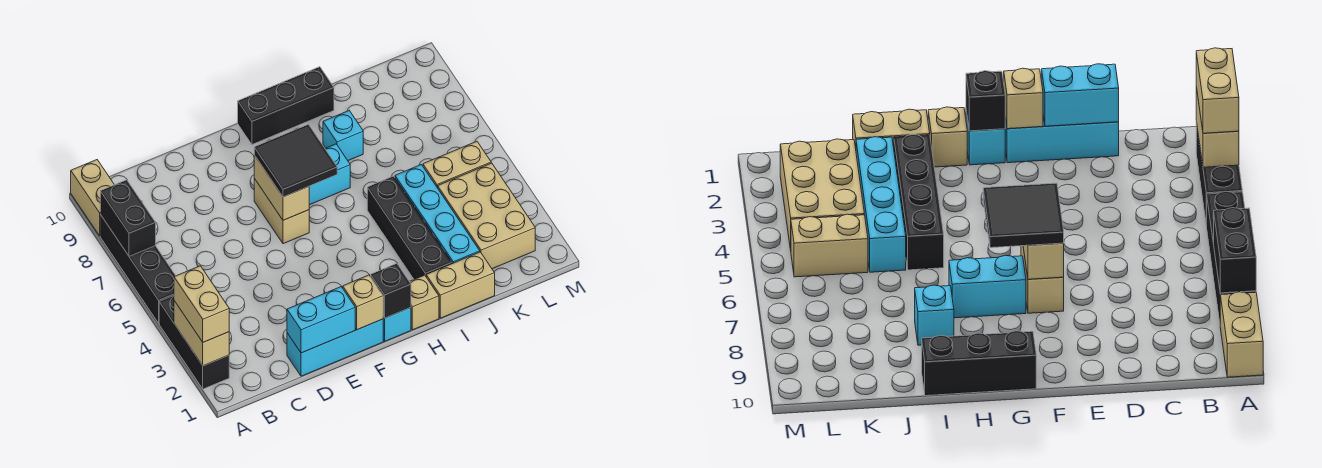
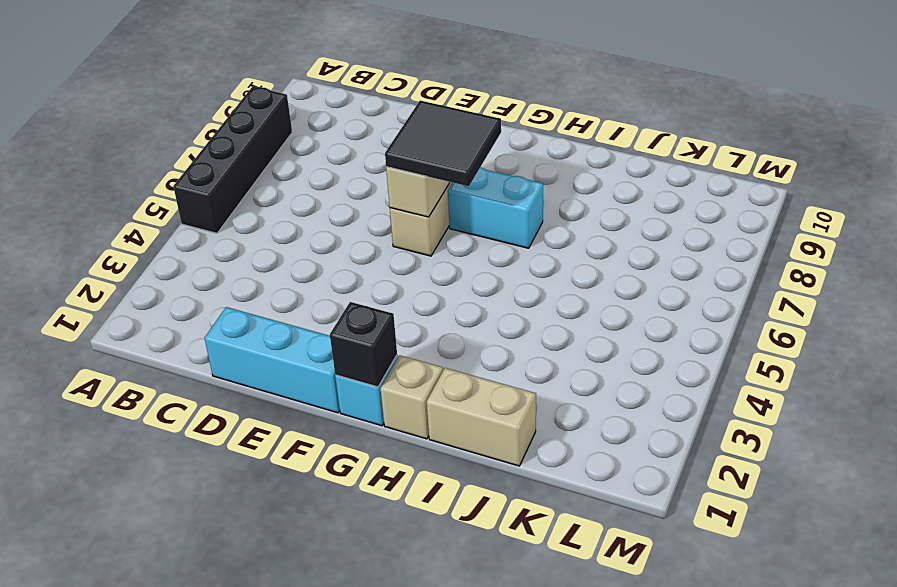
none -> black 1x3 brick [159,296,229,389]
none -> tan 1x2 brick [71,160,114,236]
none -> black 1x3 brick [238,67,334,144]

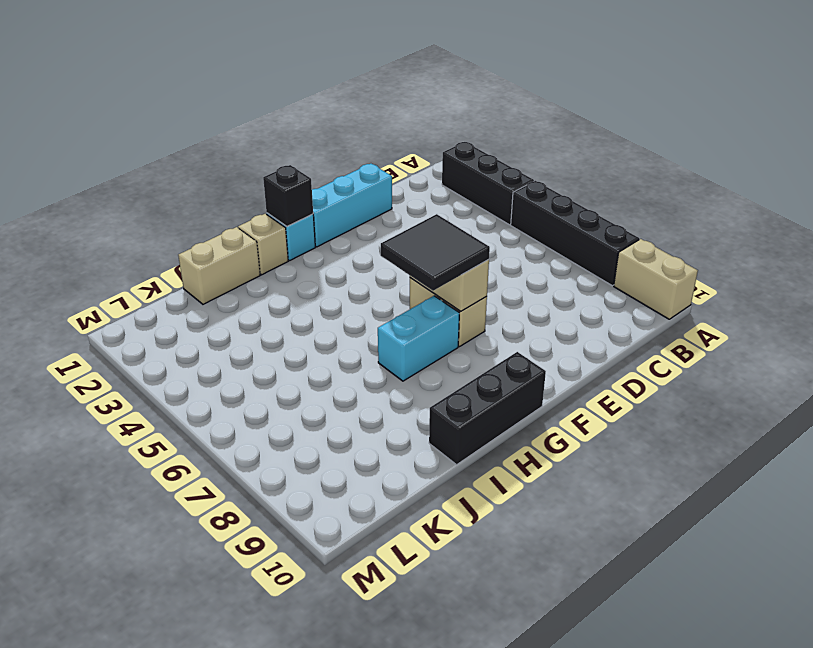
none -> black 1x4 brick [367,176,452,279]
none -> cyan 1x1 brick [323,111,363,161]
none -> cyan 1x4 brick [395,165,480,264]

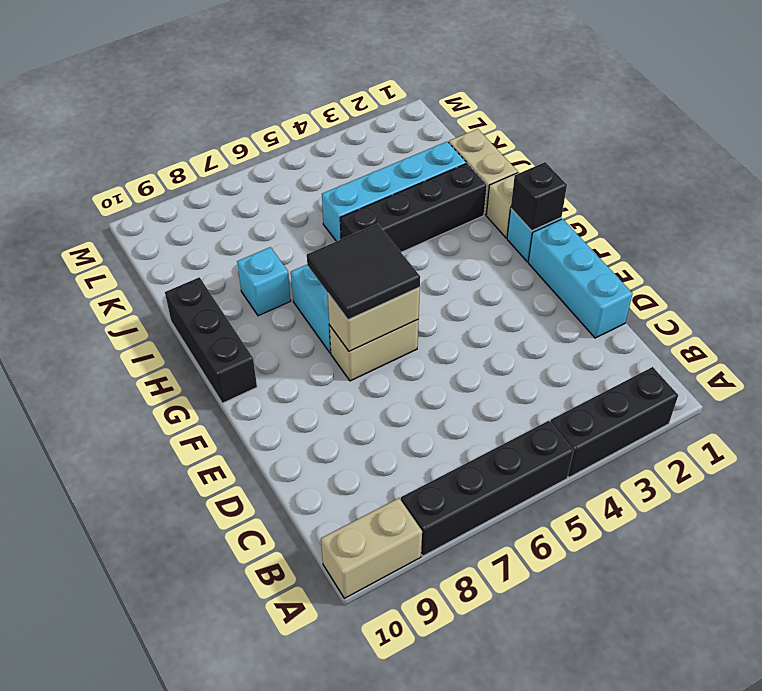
none -> tan 2x3 brick [438,163,535,269]
none -> tan 1x2 brick [423,141,491,188]
none -> tan 1x2 brick [174,301,229,366]

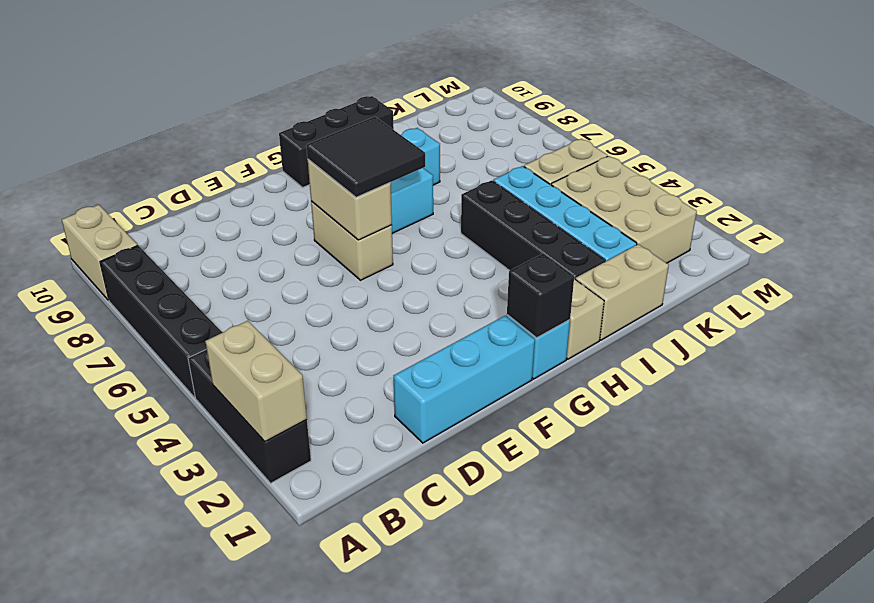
none -> black 1x2 brick [100,180,156,256]
none -> cyan 1x2 brick [287,287,355,353]
none -> tan 1x1 brick [343,275,383,330]

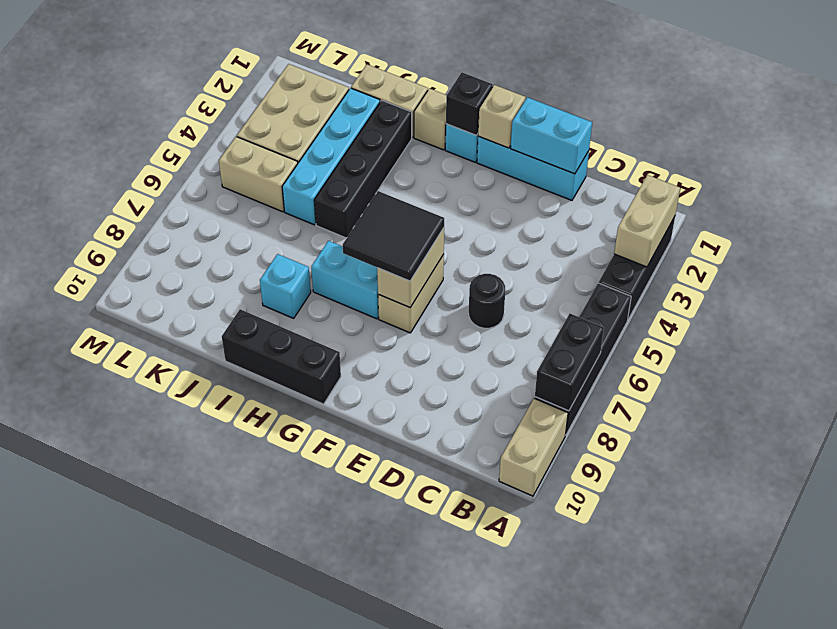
black 1x1 round brick [469,274,505,328] -> none
none -> tan 1x2 brick [174,266,229,342]

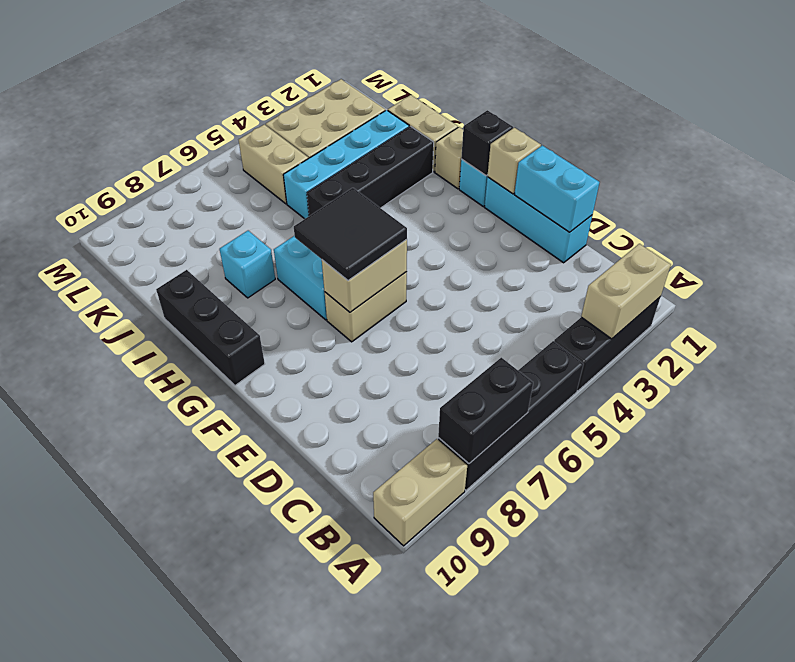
none -> tan 1x2 brick [174,266,229,342]

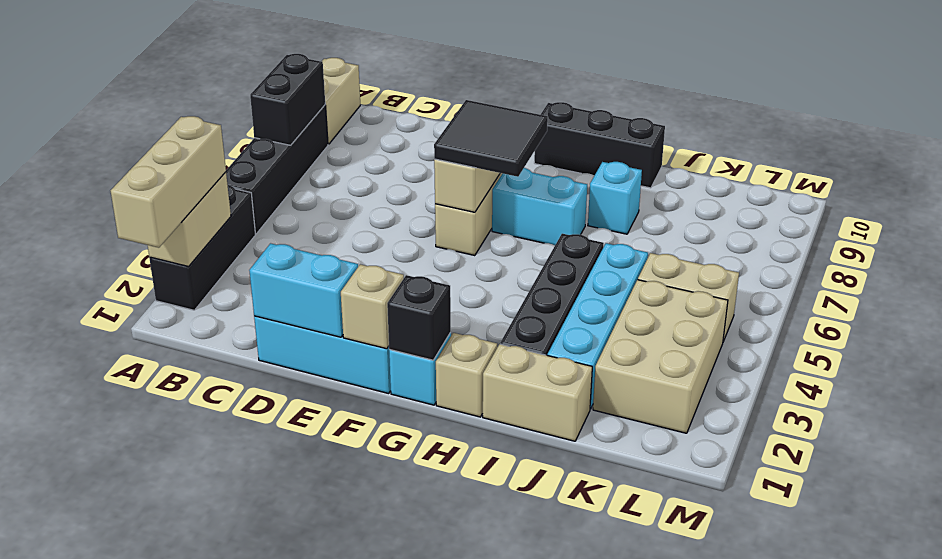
tan 1x3 brick [111,116,226,248] -> tan 1x2 brick [174,266,229,342]

